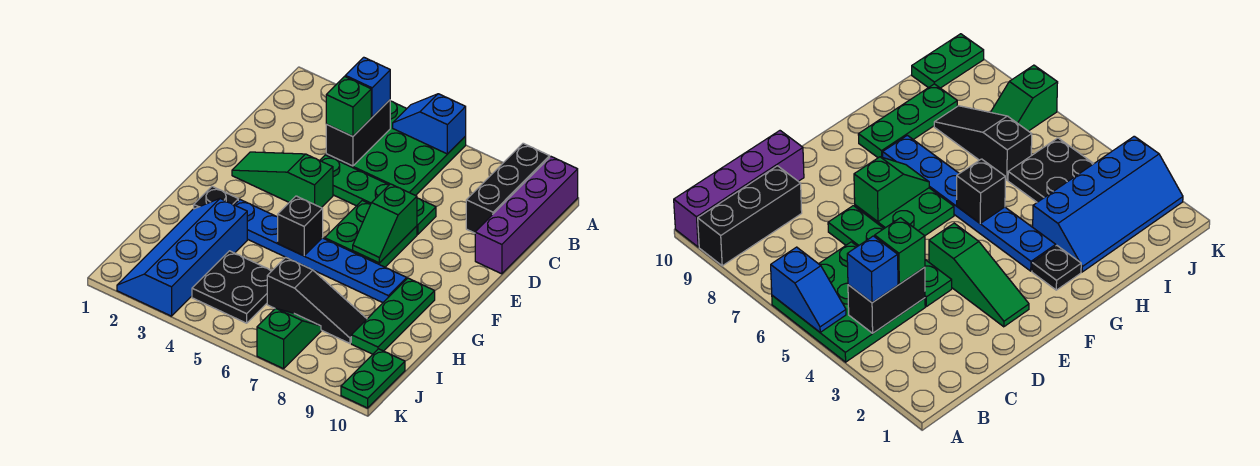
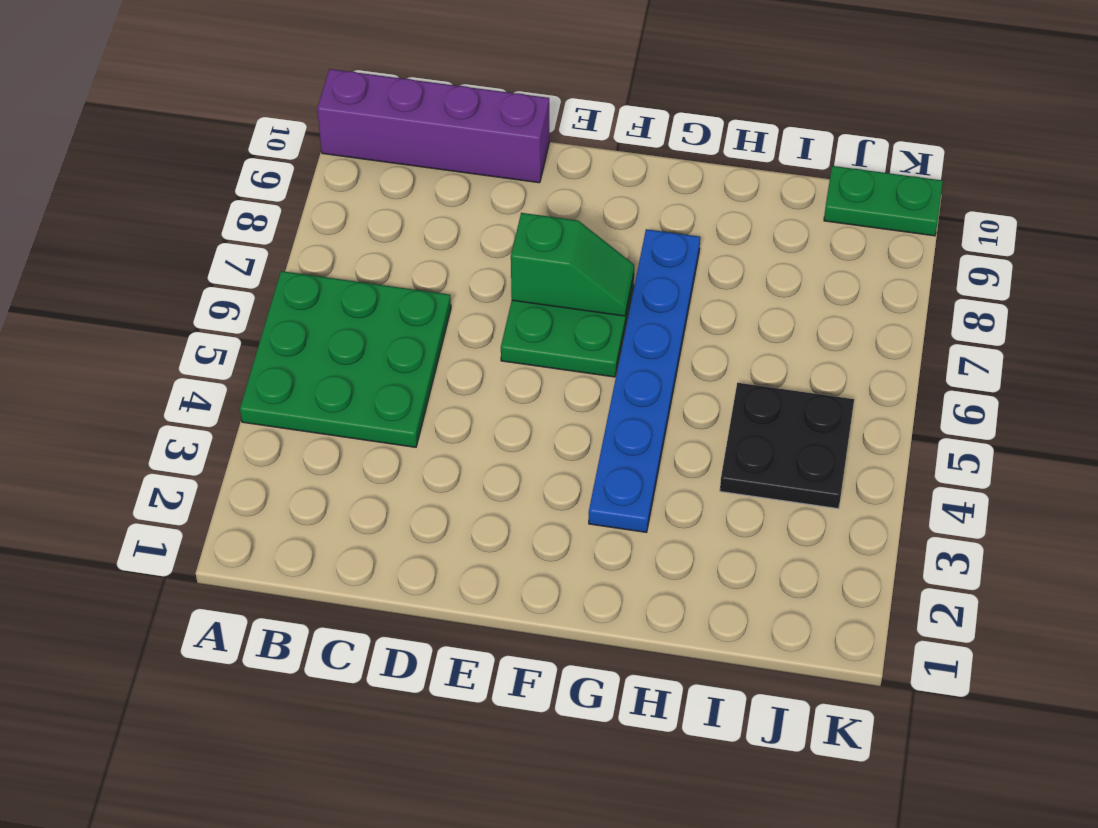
none -> black 1x3 brick [466,143,550,233]
none -> green 1x4 plate [320,155,436,234]
none -> green 1x3 slope [232,152,333,208]

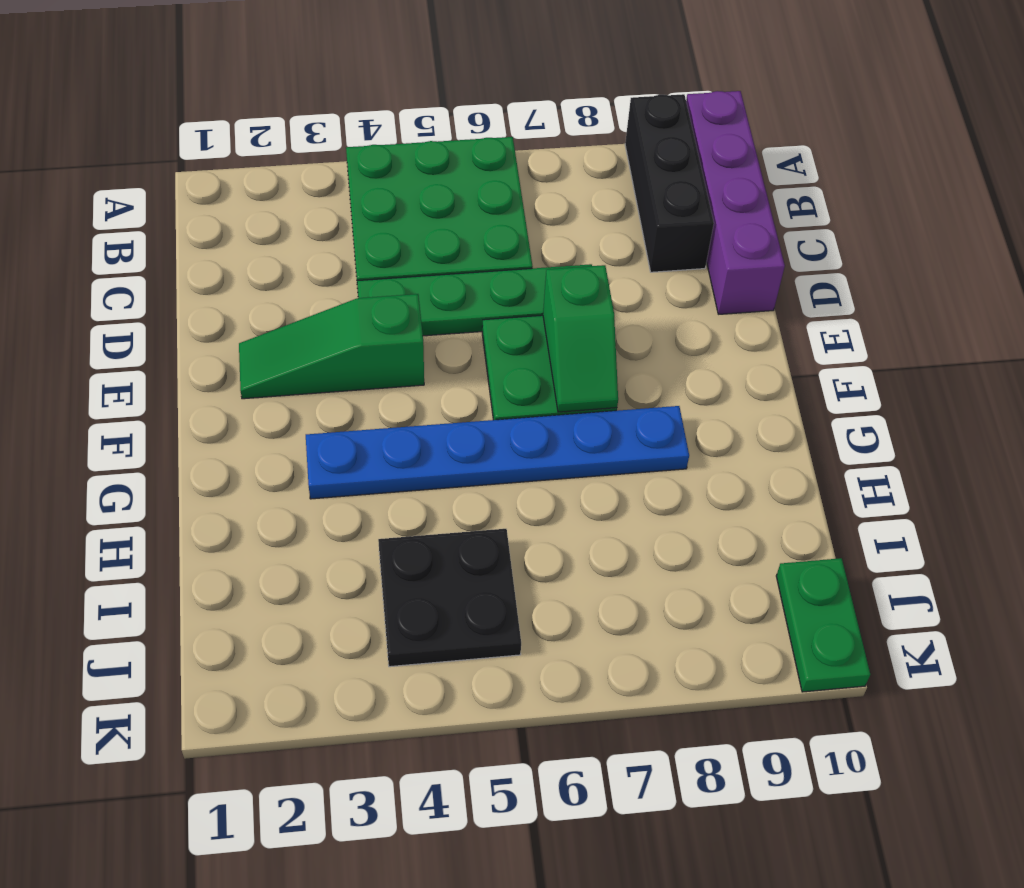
none -> black 1x1 plate [194,186,238,209]
none -> green 1x3 plate [351,278,435,354]
none -> blue 2x4 slope [117,199,247,316]

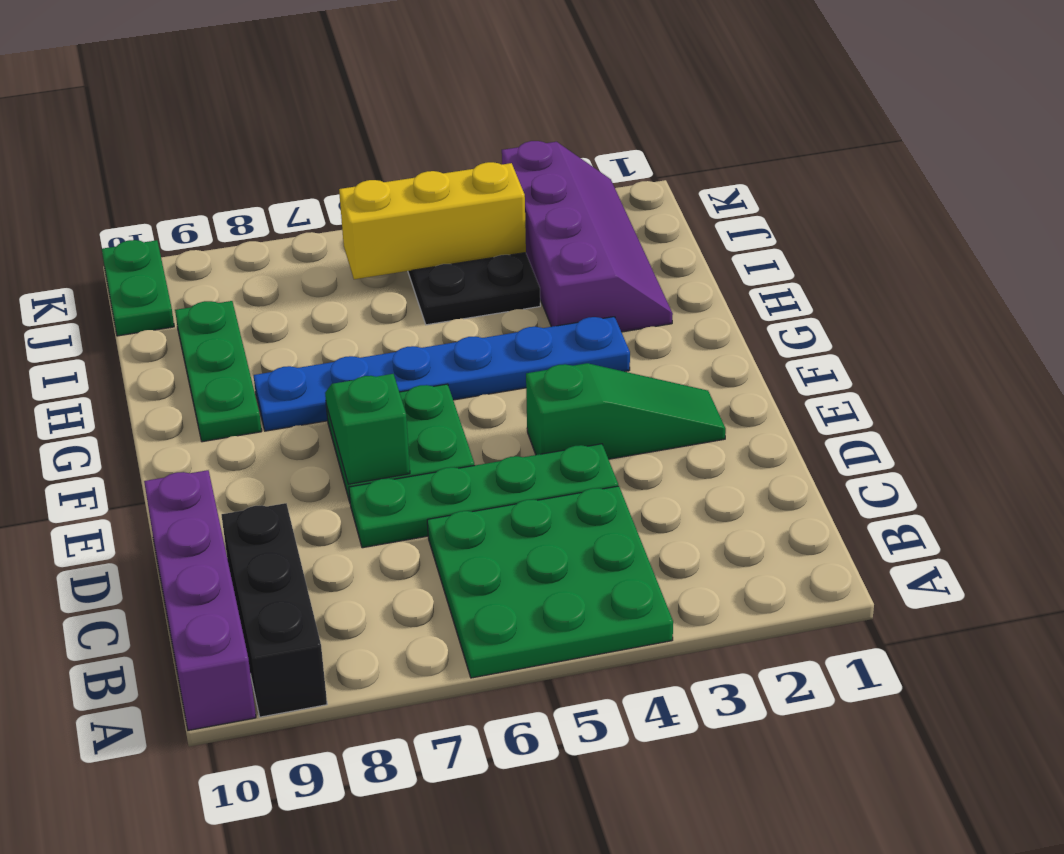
purple 2x4 slope [502,141,673,332] -> blue 2x4 slope [117,199,247,316]
yellow 1x3 brick [339,162,526,279] -> none
none -> black 1x1 plate [194,186,238,209]
none -> black 1x3 slope [267,257,367,343]
none -> green 1x2 slope [257,308,321,369]

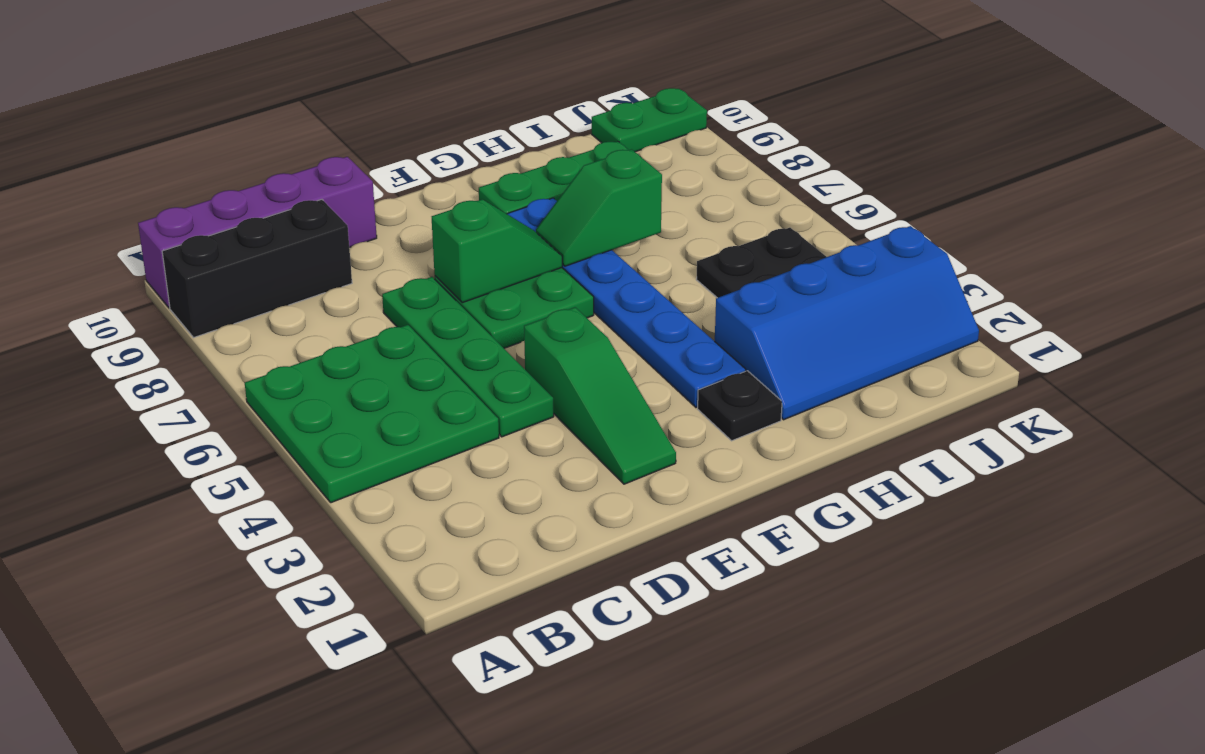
green 1x2 slope [536,149,662,266] -> green 1x2 slope moved to [257,308,321,369]
none -> black 1x3 slope [267,257,367,343]
none -> blue 1x2 slope [393,94,466,154]
none -> black 1x2 brick [326,100,390,166]

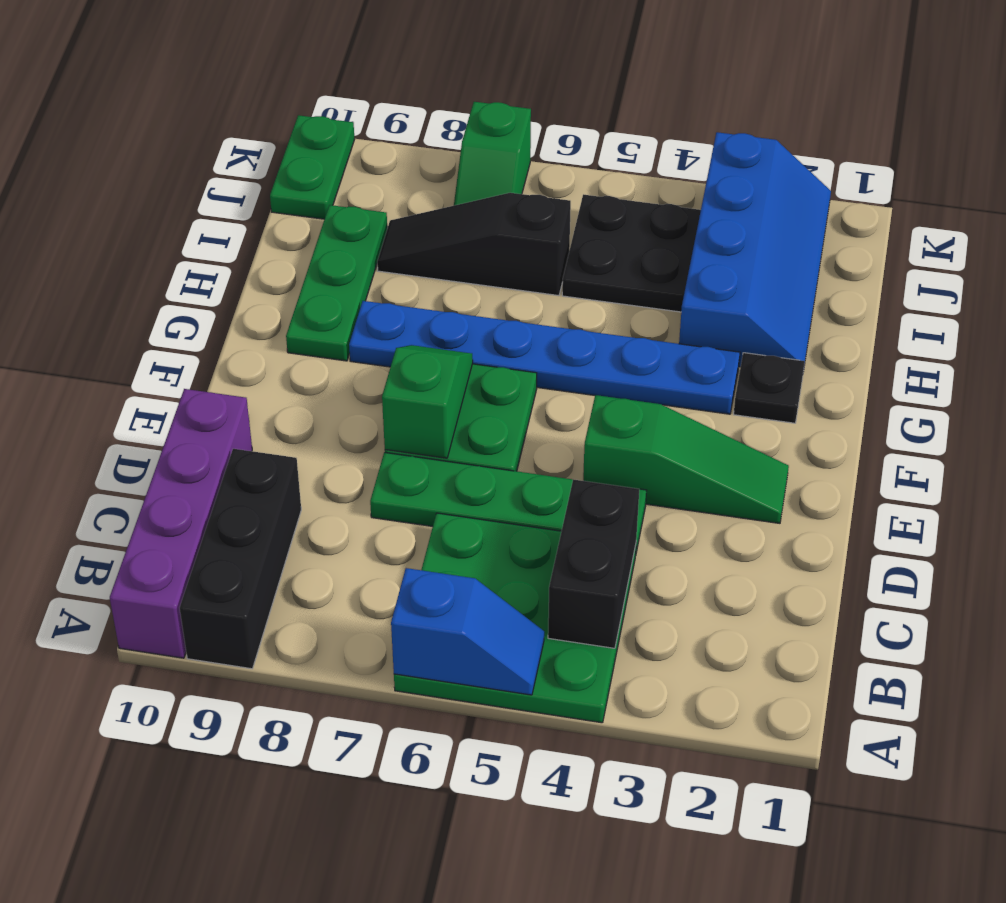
none -> black 1x1 brick [278,196,323,256]
none -> blue 1x1 brick [345,57,390,117]
none -> green 1x1 brick [326,76,371,136]

